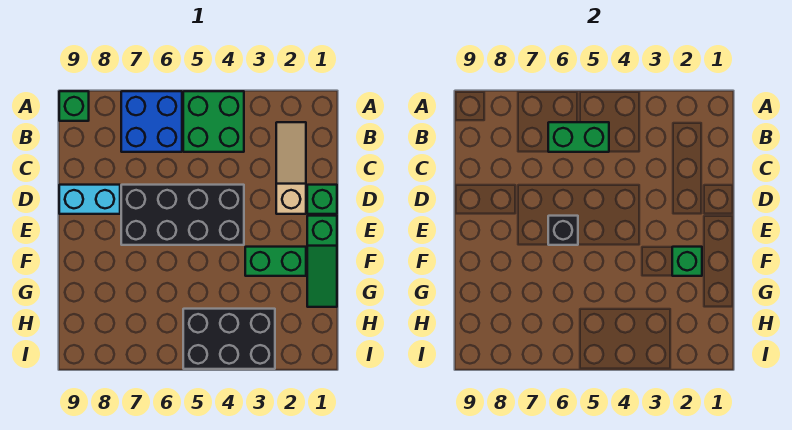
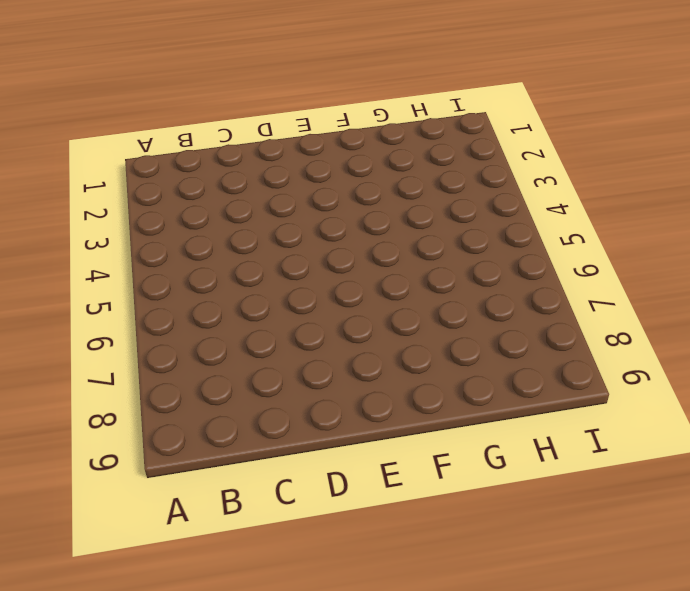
none -> green 2x2 brick [183,91,244,152]
none -> blue 2x2 brick [121,91,182,152]
none -> green 1x1 brick [59,91,89,121]

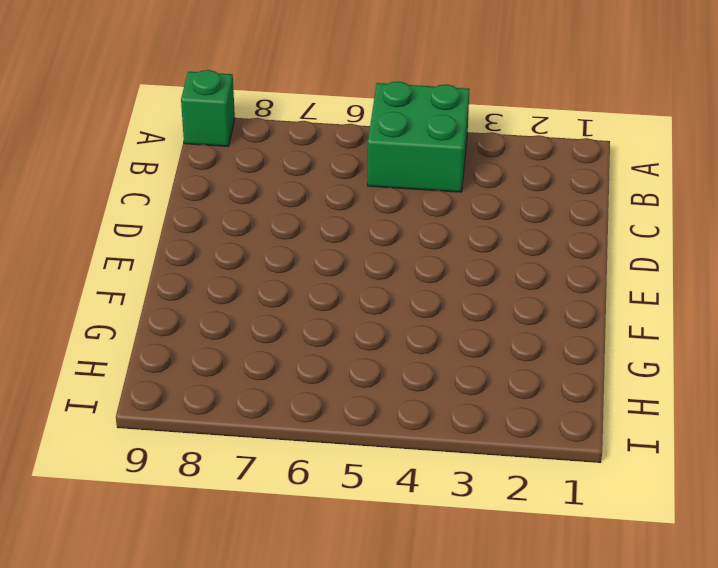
none -> blue 2x2 brick [121,91,182,152]
none -> tan 1x3 slope [276,122,306,214]
none -> green 1x1 brick [307,185,337,214]

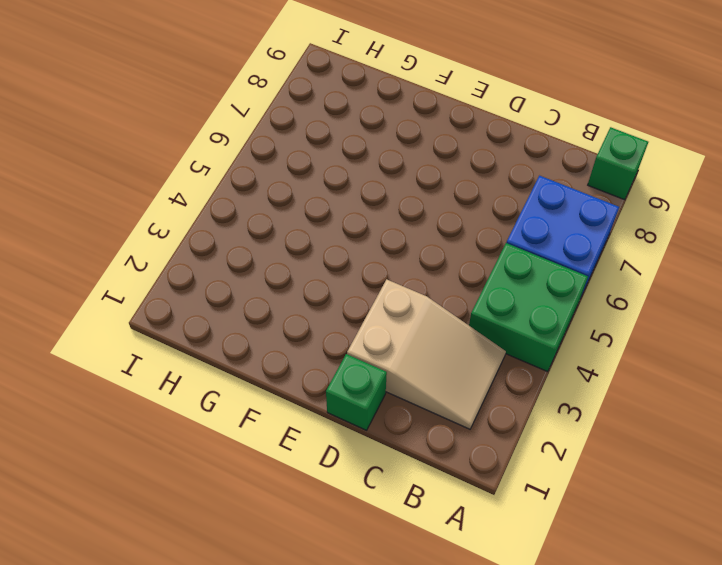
tan 2x3 slope [347,279,506,429] -> tan 1x3 slope [276,122,306,214]
none -> black 2x4 brick [121,185,244,245]
none -> cyan 1x2 brick [59,185,120,214]
none -> green 1x3 slope [307,216,337,307]

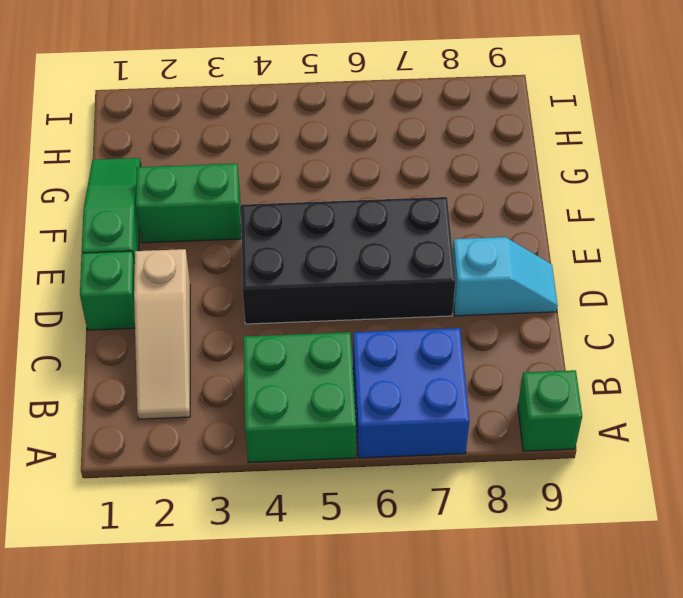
cyan 1x2 slope [453,237,558,316] -> cyan 1x2 brick [59,185,120,214]
none -> black 2x3 brick [183,309,275,369]
none -> green 1x2 brick [548,122,609,152]
none -> black 1x1 brick [548,216,578,245]

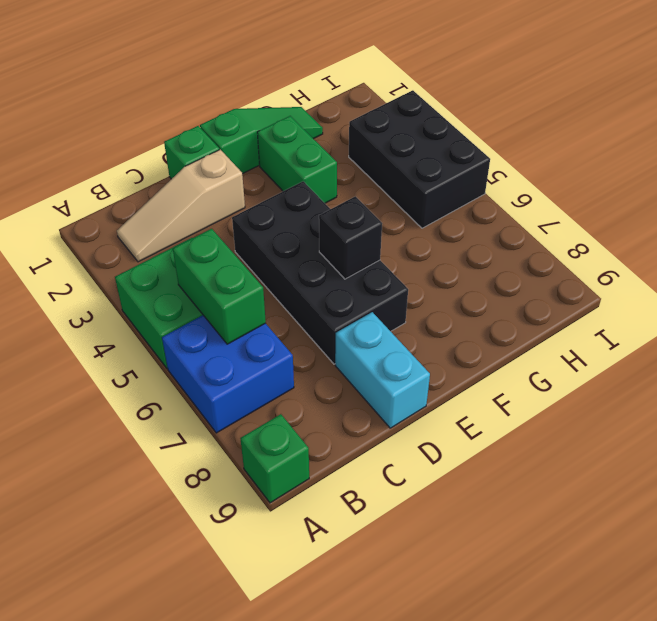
none -> green 1x1 brick [672,247,702,276]

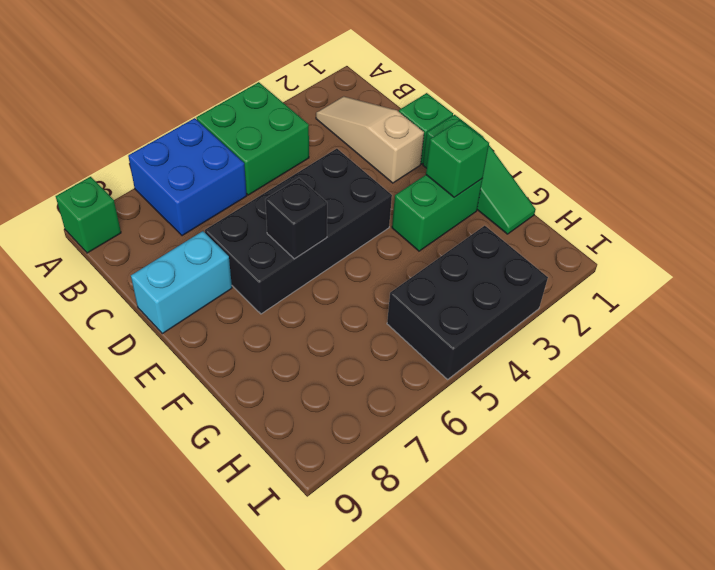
none -> green 1x2 brick [548,122,609,152]

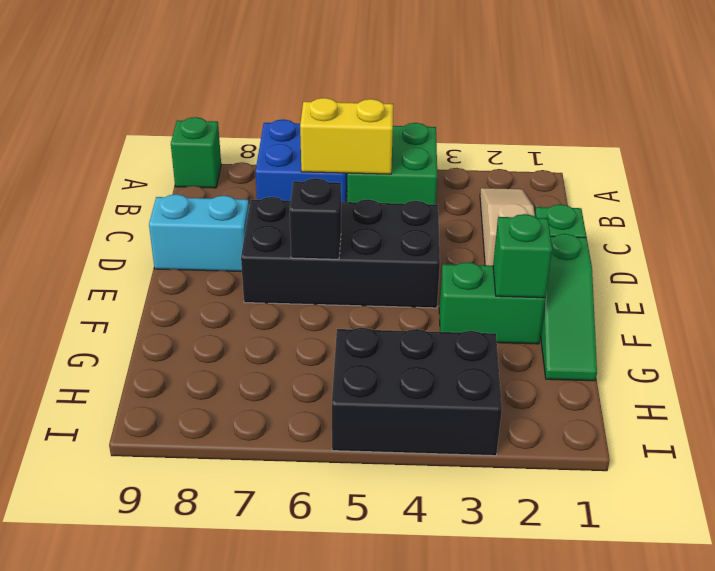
yellow 1x2 brick [300,98,393,174] -> green 1x2 brick [548,122,609,152]

